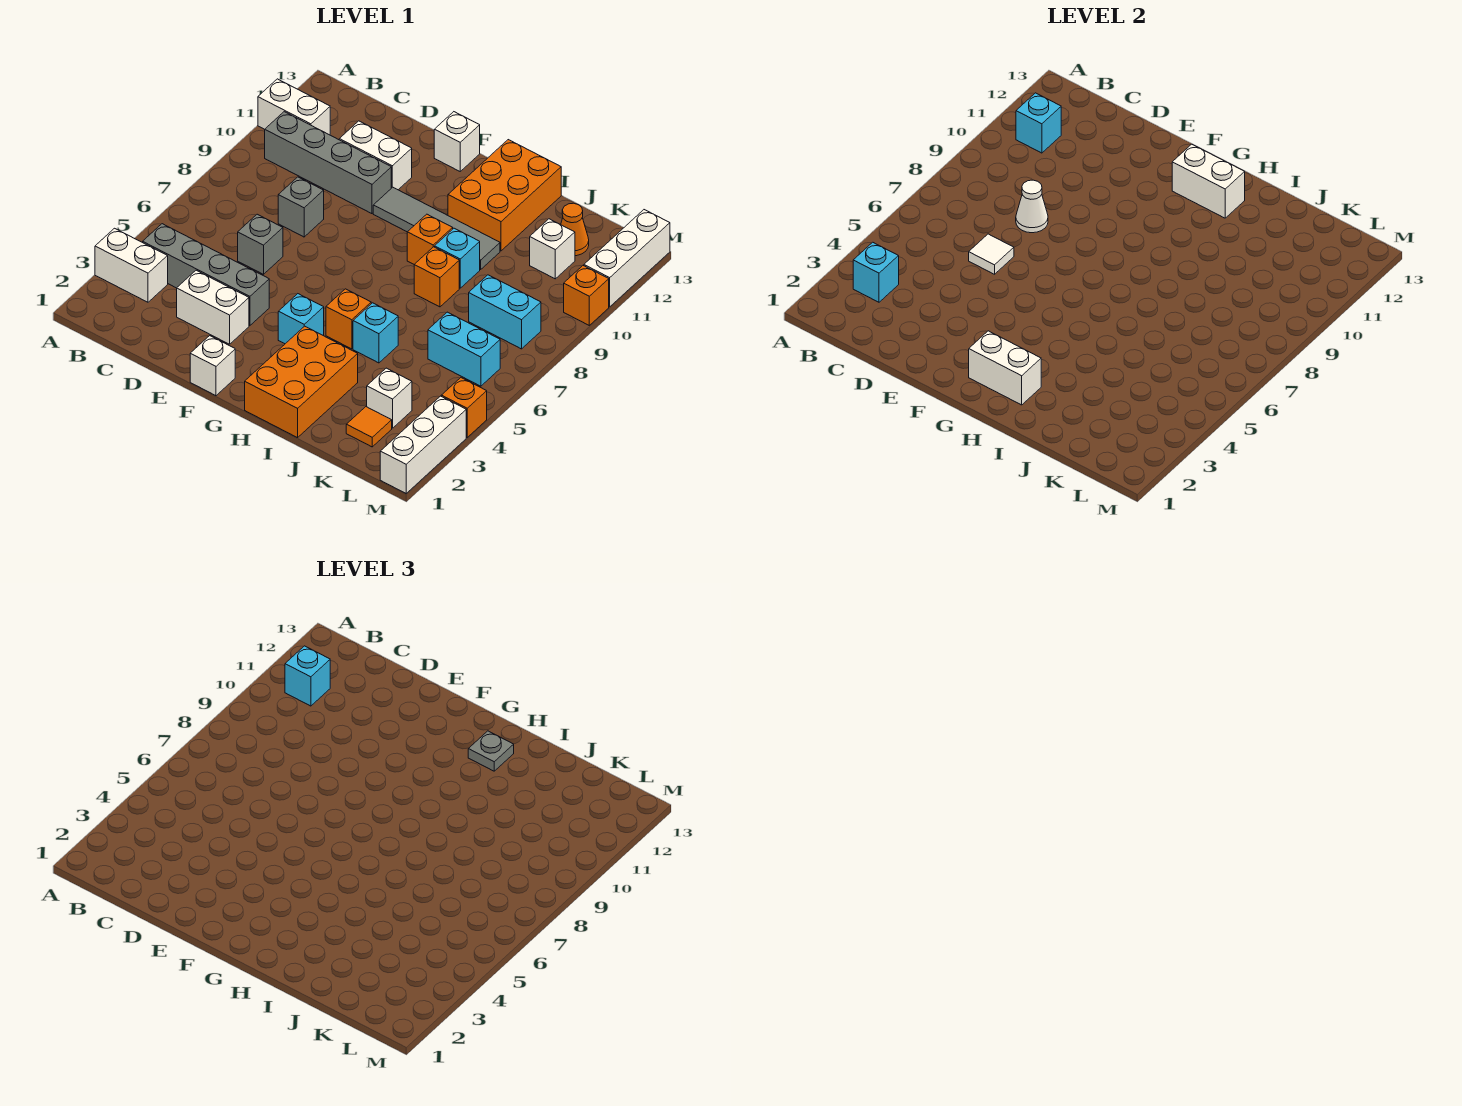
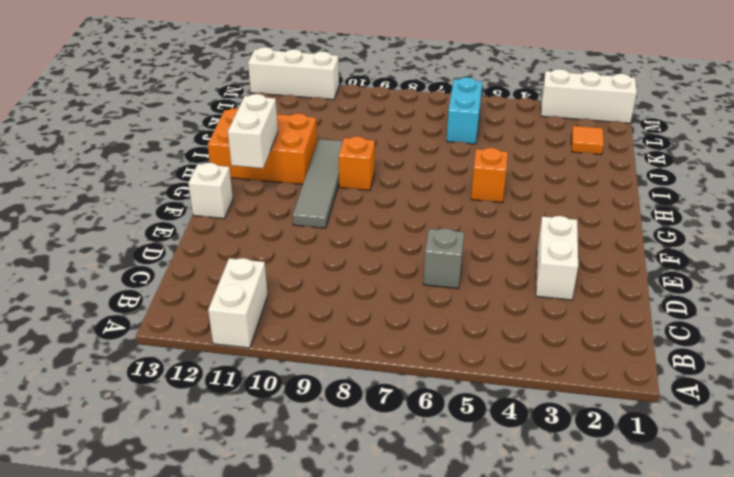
none -> white 1x2 brick [95,228,168,302]
none -> grey 1x4 brick [143,224,269,326]
none -> grey 1x4 brick [265,112,391,214]
none -> grey 1x1 brick [278,177,324,237]

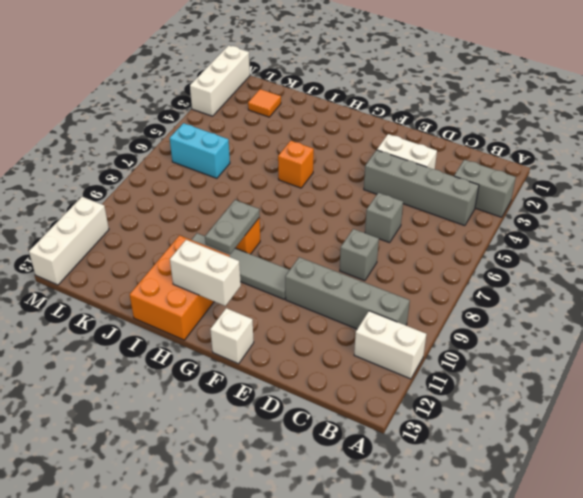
grey 1x2 brick [454,160,516,217] -> white 1x2 brick [95,228,168,302]
grey 1x2 plate [205,200,260,254] -> none
none -> white 1x2 brick [339,121,412,190]
none -> white 1x1 brick [190,336,235,396]
none -> cyan 1x1 brick [278,294,324,344]
none -> orange 2x3 brick [245,326,358,438]

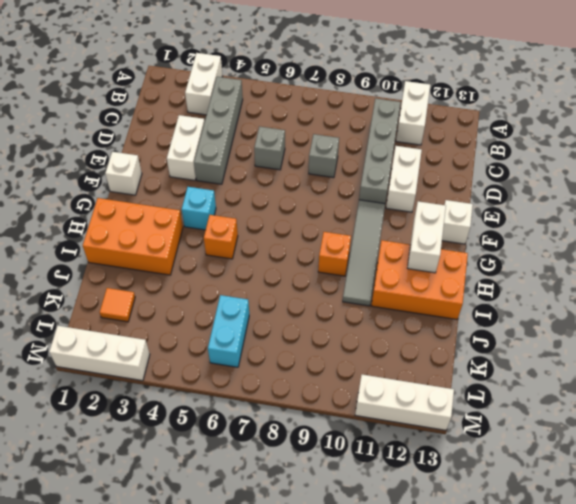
none -> cyan 1x1 brick [353,303,398,363]
none -> orange 1x1 brick [414,247,459,307]
none -> cyan 1x1 brick [435,228,480,288]
none -> white 1x1 brick [367,368,412,428]

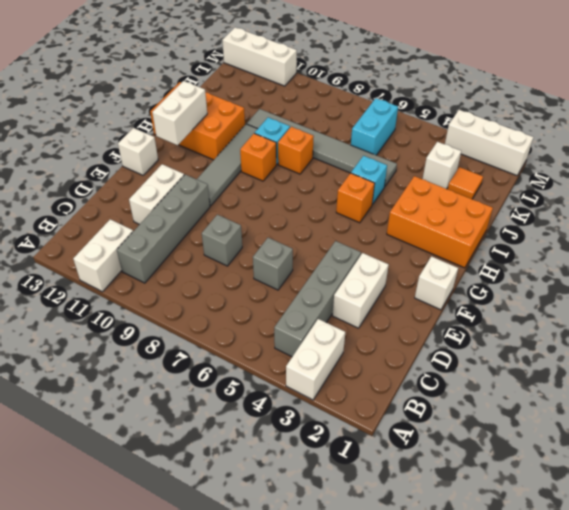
grey 1x6 tile [247,109,397,187] -> none
none -> cyan 1x1 brick [278,294,324,344]
none -> cyan 1x2 brick [469,275,541,349]
none -> white 1x1 brick [530,219,575,279]
none -> orange 1x1 cone [561,203,589,256]

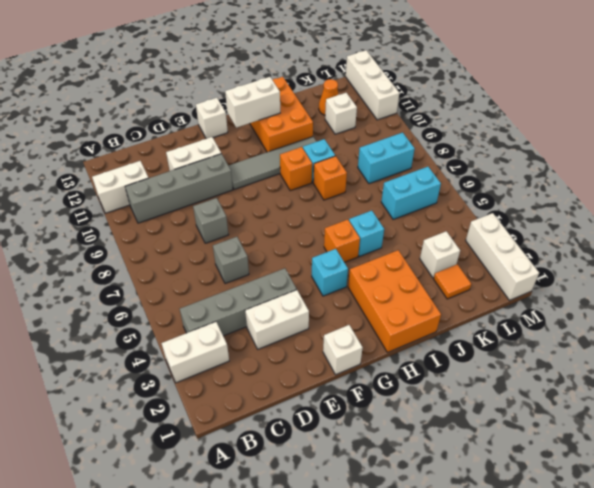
none -> orange 1x1 brick [441,378,487,437]
none -> orange 1x1 brick [564,266,609,325]
none -> cyan 1x1 brick [853,242,899,302]
none -> cyan 1x1 brick [1016,93,1061,153]

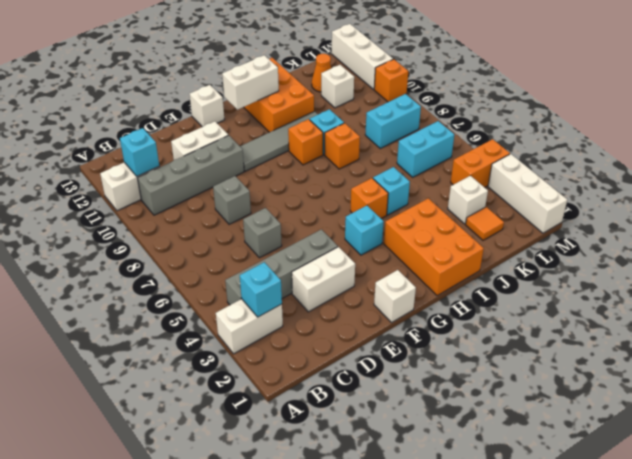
orange 1x2 brick [451,139,510,187] -> orange 1x1 brick [441,378,487,437]
none -> white 1x1 tile [969,234,1014,274]
none -> white 1x1 cone [1016,180,1048,233]
none -> white 1x2 brick [969,331,1041,405]
none -> cyan 1x1 brick [285,646,330,706]

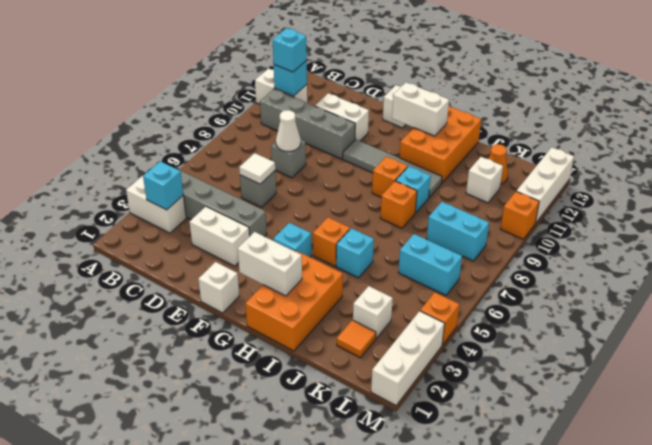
none -> grey 1x1 plate [468,731,514,771]

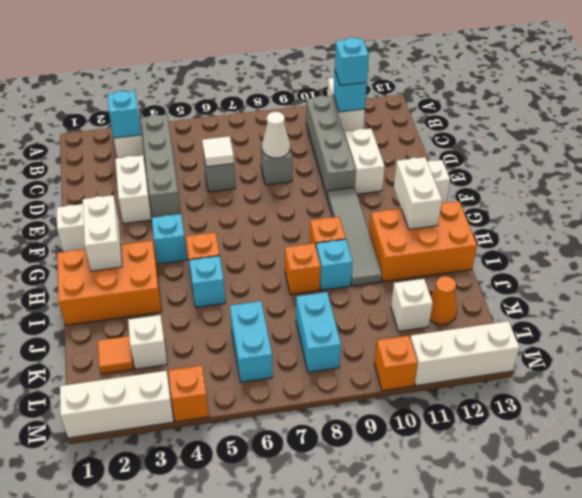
none -> grey 1x1 plate [468,731,514,771]

